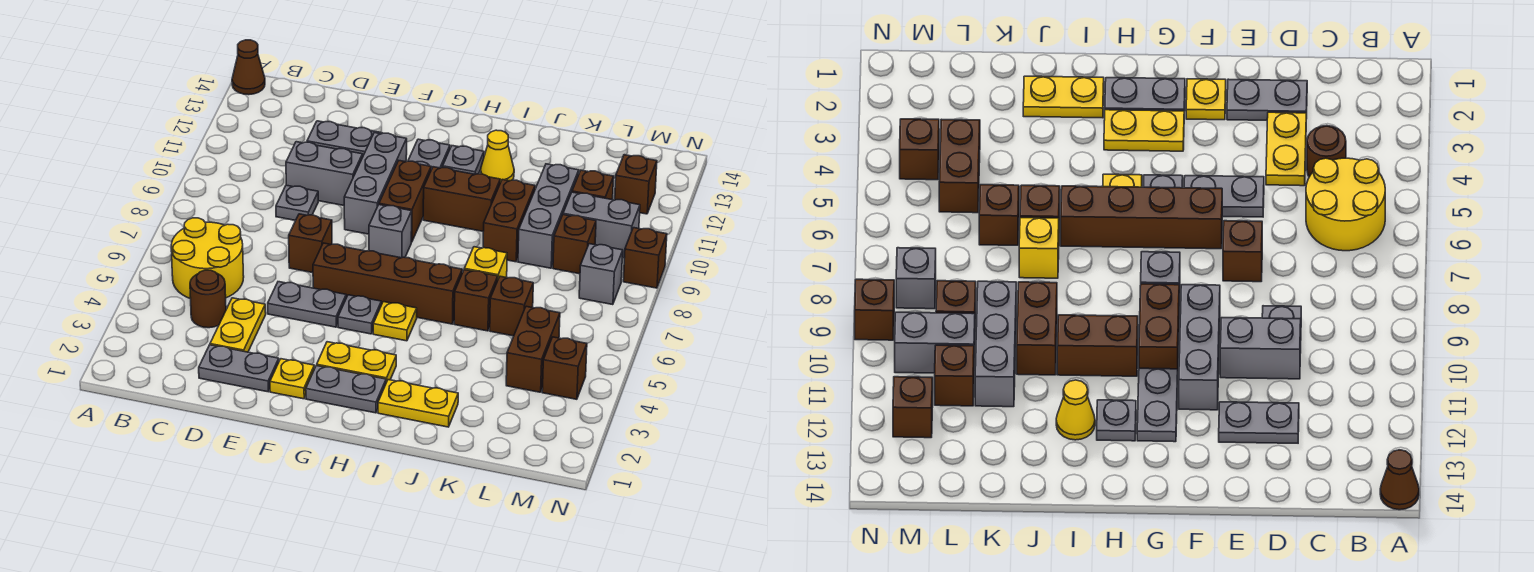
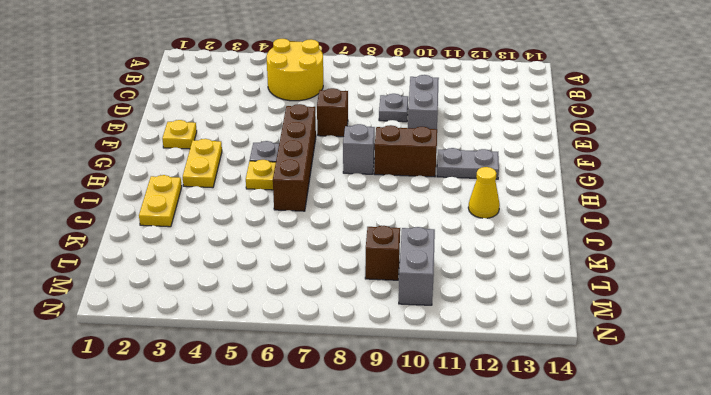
none -> brown 1x1 cone [232,40,265,95]
none -> brown 1x1 round brick [190,270,226,328]
none -> grey 1x2 plate [199,345,279,392]
none -> yellow 1x2 plate [210,298,266,352]

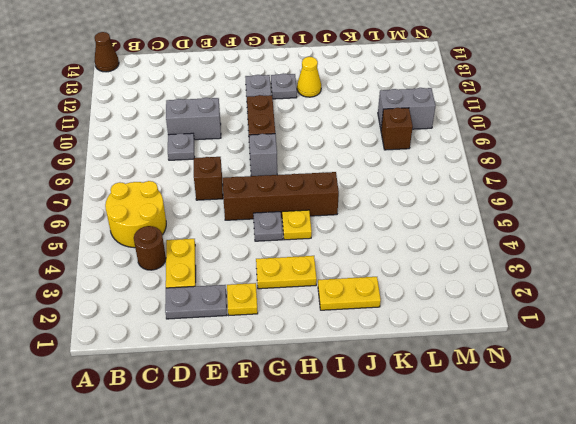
none -> grey 1x2 plate [307,121,382,157]
none -> grey 1x2 plate [268,282,346,327]
none -> grey 1x3 brick [344,133,407,234]
none -> grey 1x2 plate [306,366,386,413]

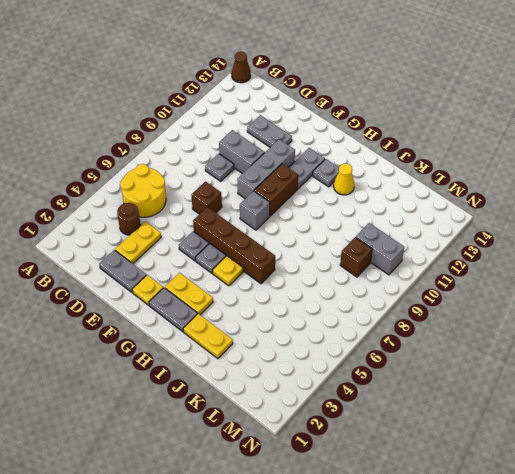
grey 1x1 plate [179,231,209,261] -> grey 1x2 plate [268,282,346,327]
none -> brown 1x2 brick [423,167,500,231]
none -> brown 1x1 brick [454,270,498,331]
none -> yellow 1x1 brick [464,247,507,279]
none -> brown 1x2 brick [483,179,535,262]

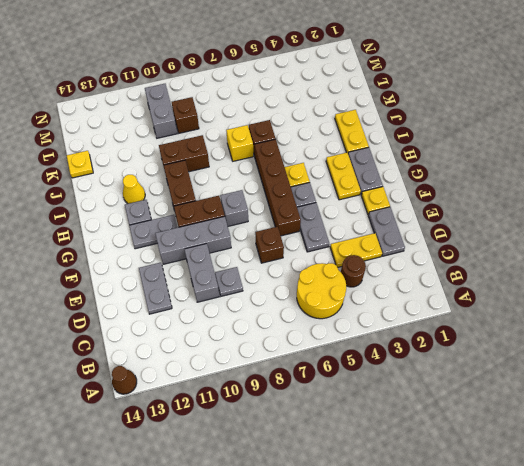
yellow 1x1 plate [67,151,93,178] -> none
none -> brown 1x1 brick [490,276,533,336]
none -> grey 1x3 brick [518,164,579,268]
none -> brown 1x2 brick [506,306,560,392]
none -> brown 1x1 brick [572,170,614,200]

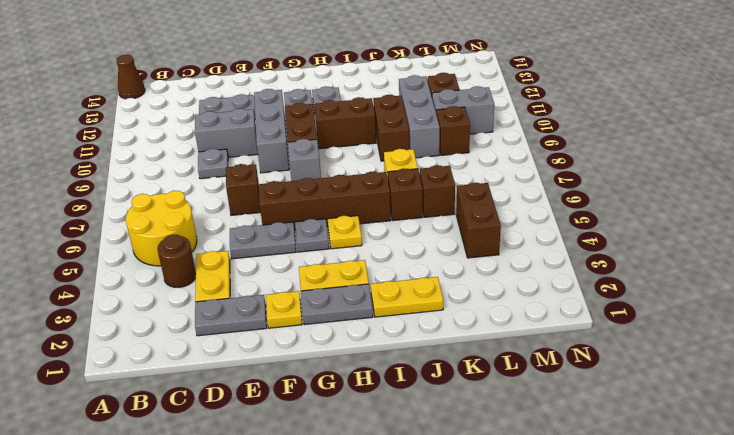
none -> yellow 1x1 cone [481,130,514,183]
none -> brown 1x1 brick [542,337,587,399]
none -> grey 1x1 brick [579,244,623,305]
none -> brown 1x1 brick [615,155,657,214]

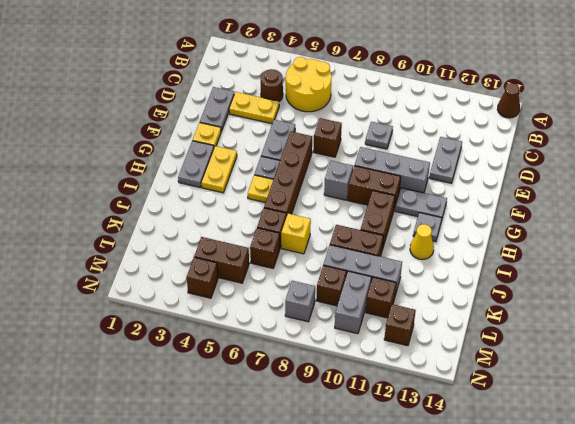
none -> grey 1x2 brick [286,142,363,205]
none -> yellow 1x2 plate [378,380,458,427]
none -> brown 1x1 brick [623,228,667,288]

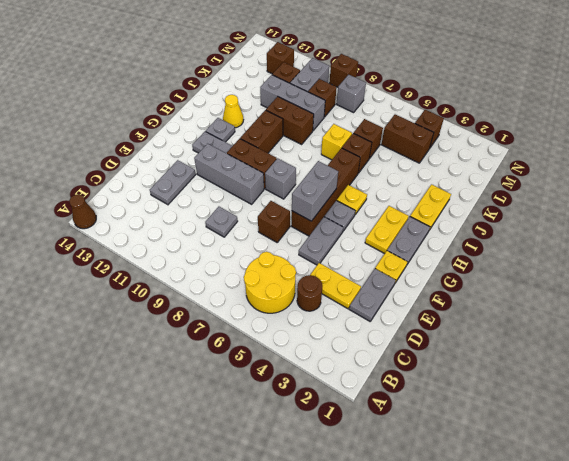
grey 1x2 brick [292,161,338,221] -> grey 1x2 brick moved to [286,142,363,205]

